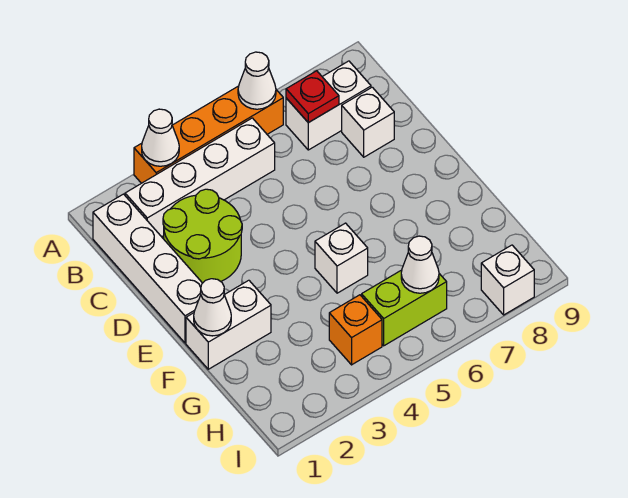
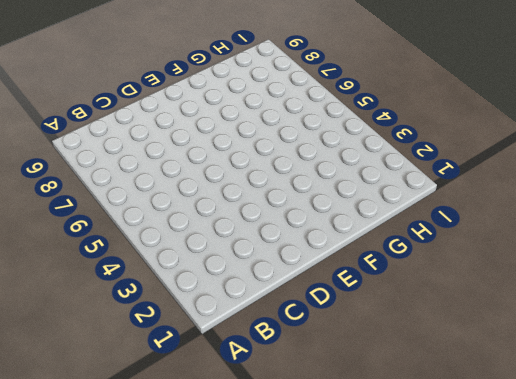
none -> orange 1x4 brick [134,86,283,183]
none -> white 1x4 brick [93,194,202,343]
none -> white 1x4 brick [125,118,275,237]

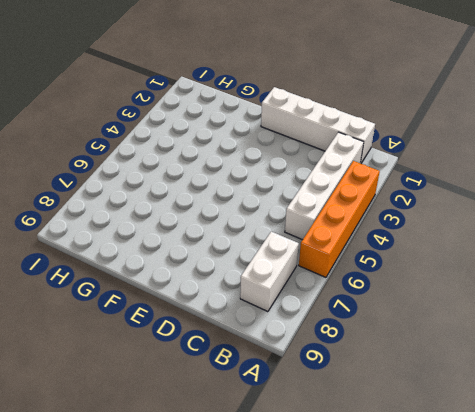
none -> lime 2x2 round brick [163,189,242,283]
none -> white 1x1 brick [342,87,394,157]
none -> white 1x2 brick [186,280,271,369]

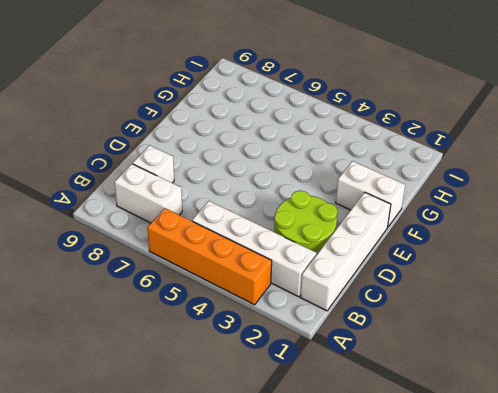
none -> white 1x1 brick [315,223,368,293]
none -> orange 1x1 brick [329,295,382,365]
none -> lime 1x2 brick [362,270,447,346]

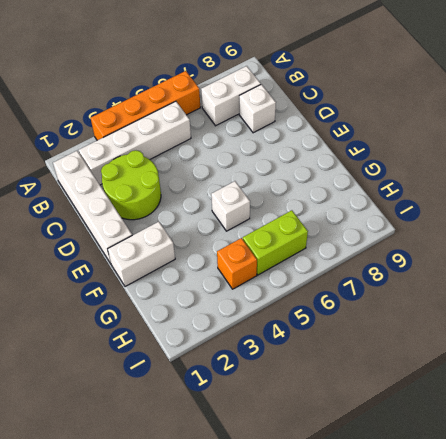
none -> white 1x1 brick [481,245,534,315]
none -> white 1x1 cone [142,109,179,166]
none -> white 1x1 cone [238,52,276,109]

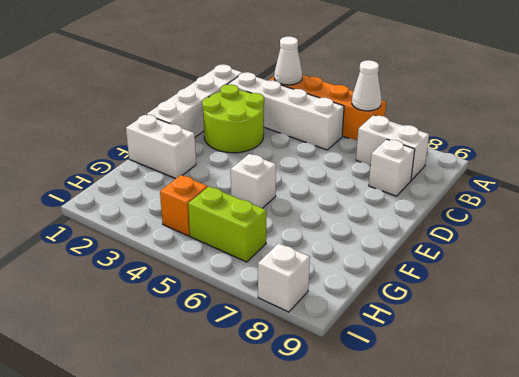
none -> red 1x1 plate [286,71,339,123]
none -> white 1x1 cone [194,279,231,336]
none -> white 1x1 cone [401,236,439,293]

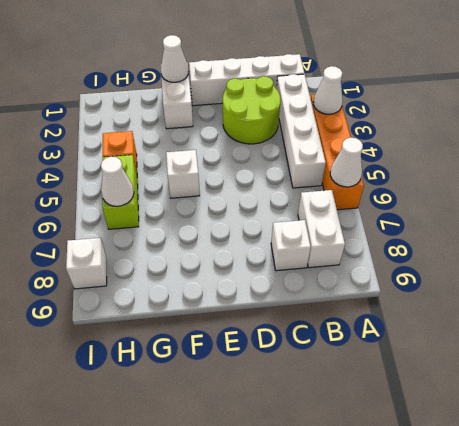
none -> red 1x1 plate [286,71,339,123]

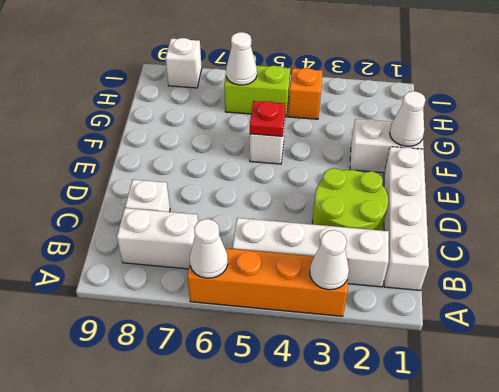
red 1x1 plate [250,101,286,136] -> red 1x1 plate moved to [286,71,339,123]

